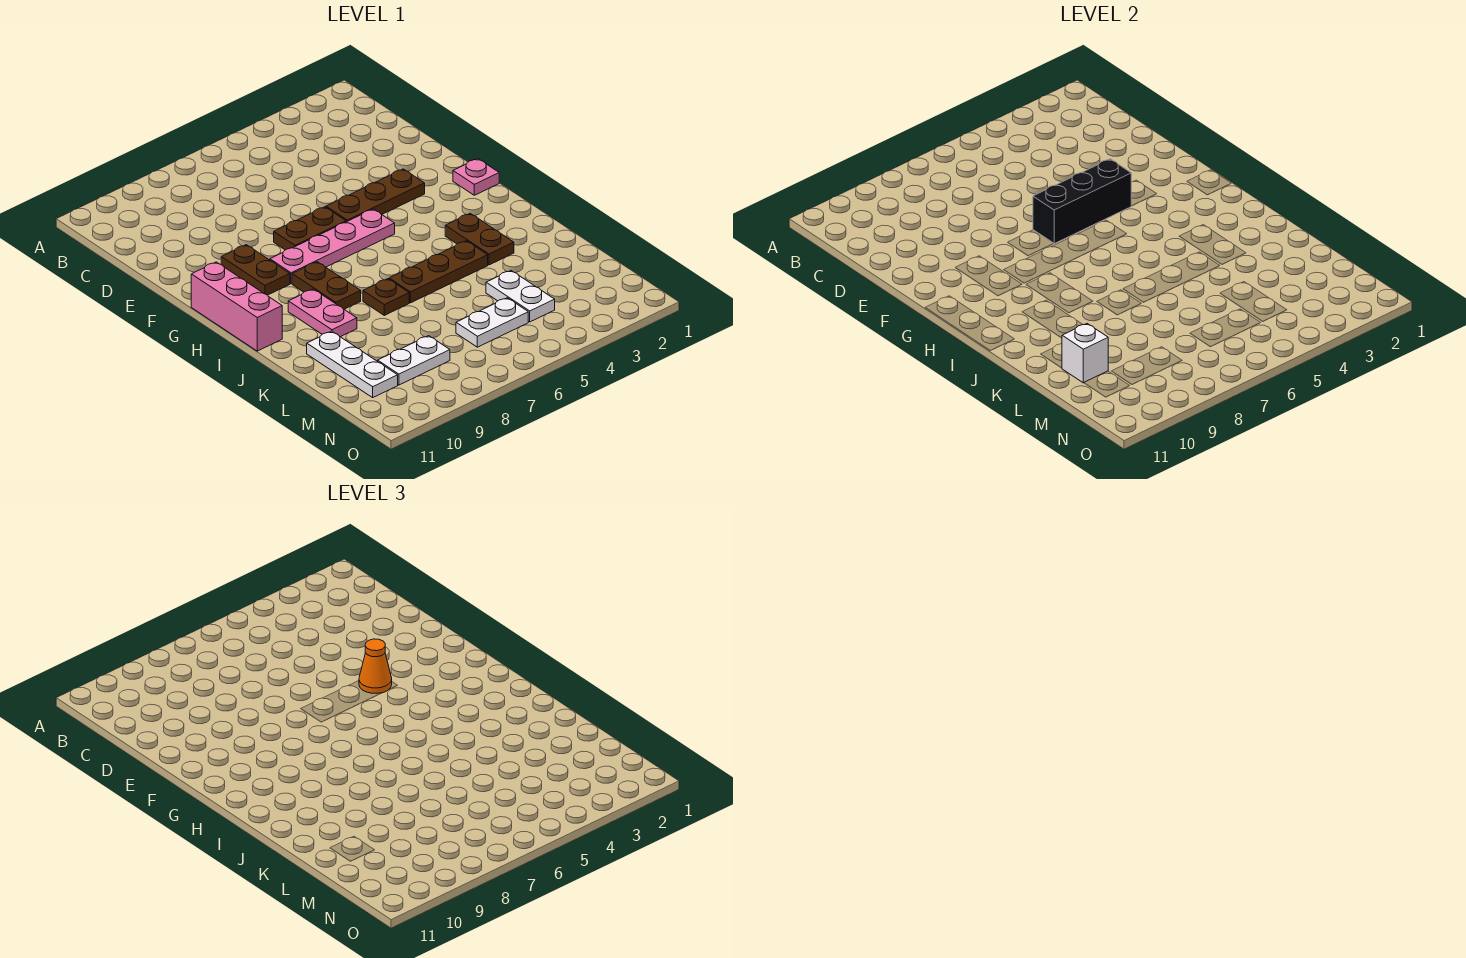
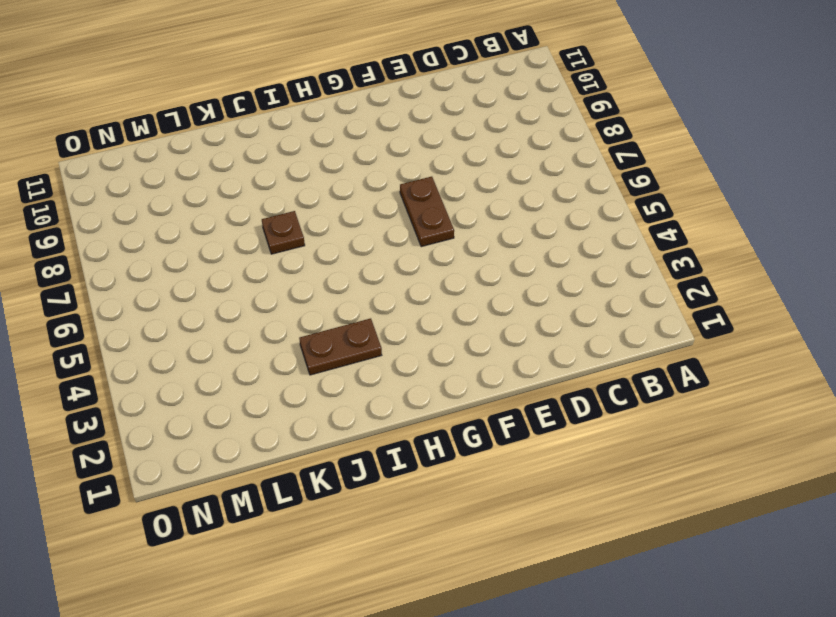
none -> brown 1x3 plate [326,169,425,222]
none -> brown 1x2 plate [221,245,290,295]
none -> pink 1x1 plate [453,159,499,195]

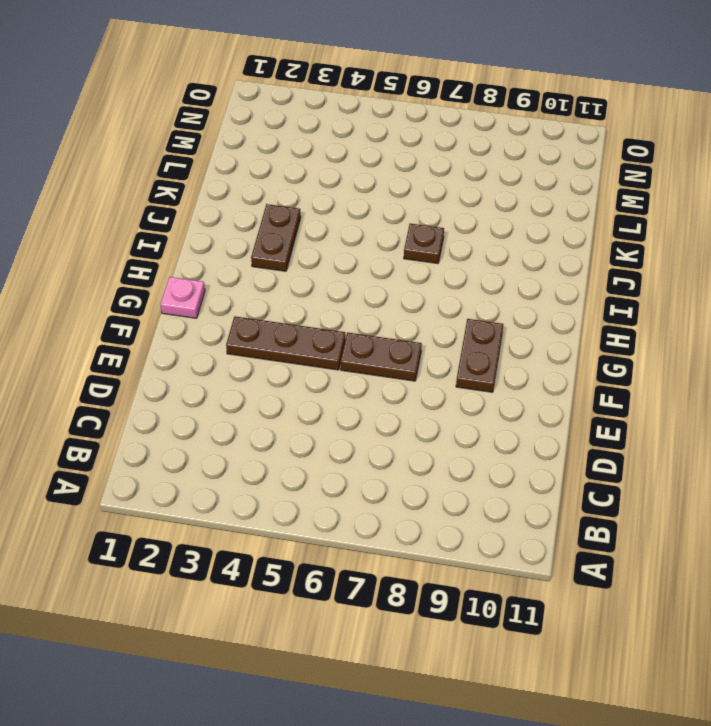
none -> pink 1x4 plate [270,209,395,284]
none -> pink 1x3 brick [191,262,282,351]
none -> brown 1x2 plate [292,262,361,309]

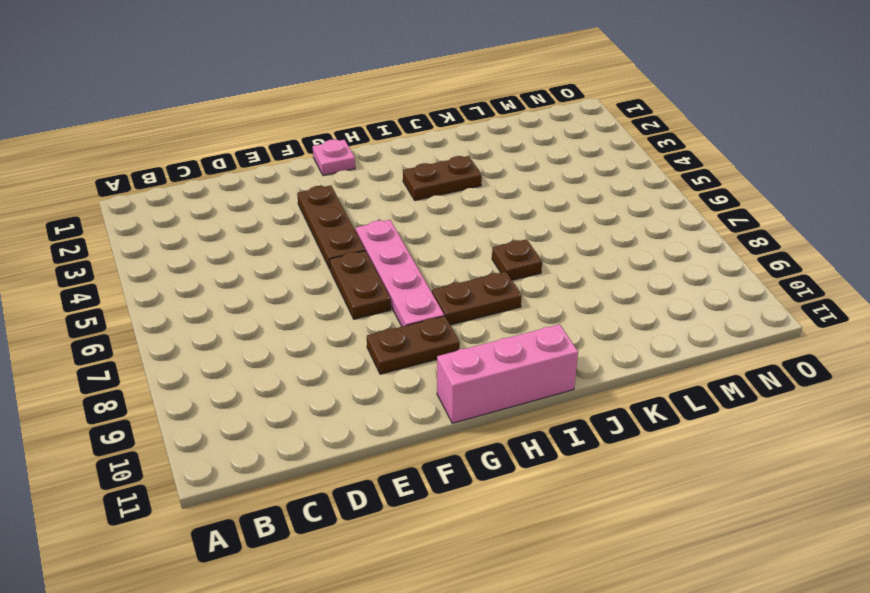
none -> pink 1x2 plate [288,289,357,337]
none -> brown 1x3 plate [389,241,488,303]
none -> white 1x3 plate [307,331,398,397]

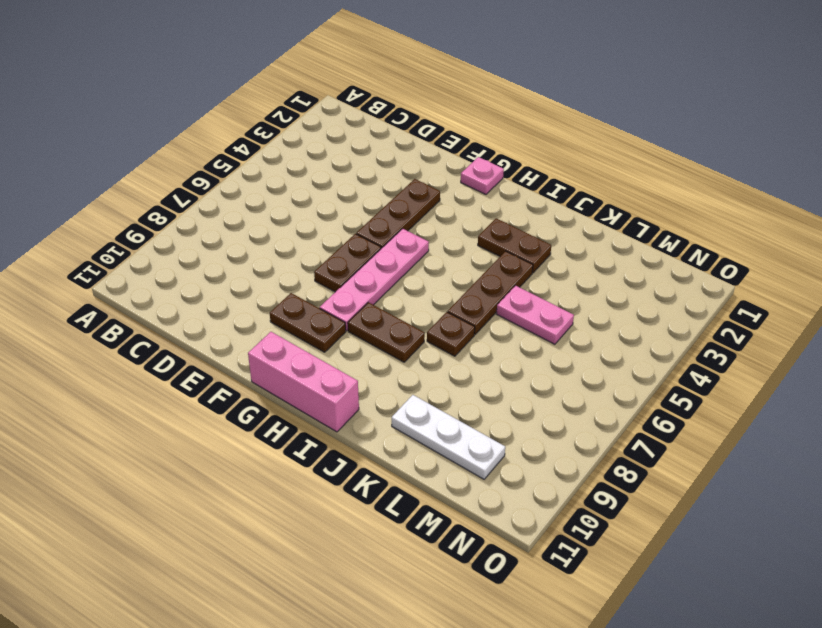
pink 1x2 plate [497,285,574,344] -> pink 1x2 plate moved to [288,289,357,337]
none -> white 1x2 plate [486,271,555,322]
none -> white 1x2 plate [456,298,528,347]
none -> white 1x2 plate [378,336,450,385]

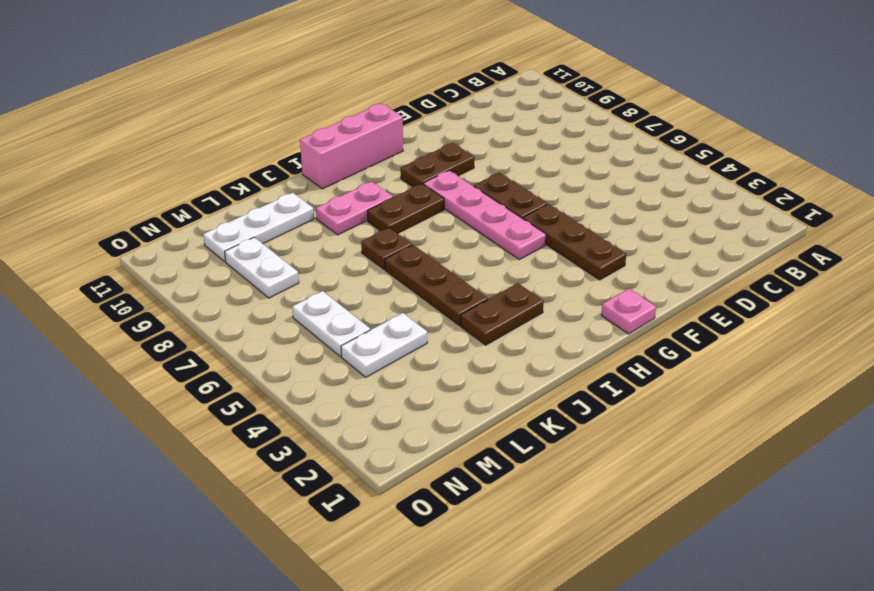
none -> black 1x3 brick [1033,159,1131,244]
none -> white 1x1 brick [1062,324,1108,383]
none -> orange 1x1 cone [359,639,392,693]

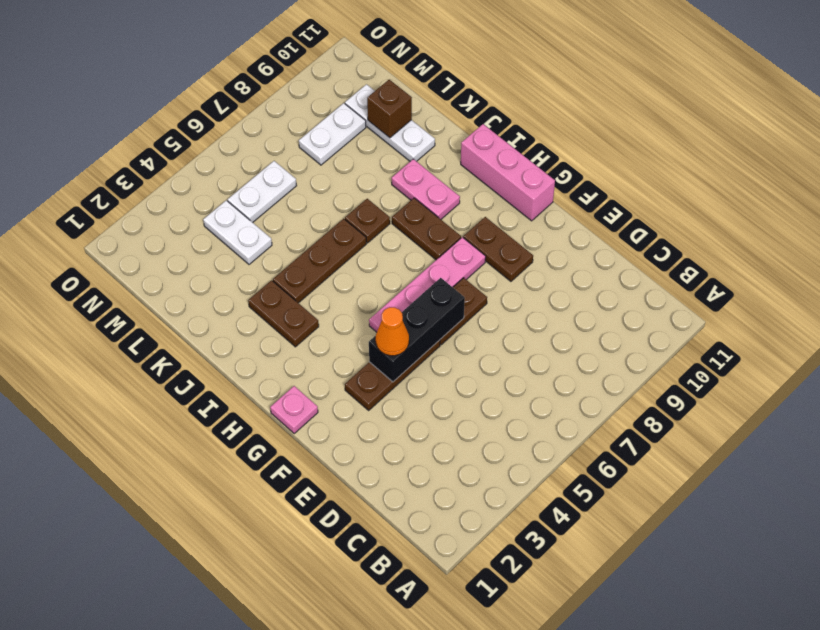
brown 1x1 brick [367,80,412,138] -> white 1x1 brick [1062,324,1108,383]

